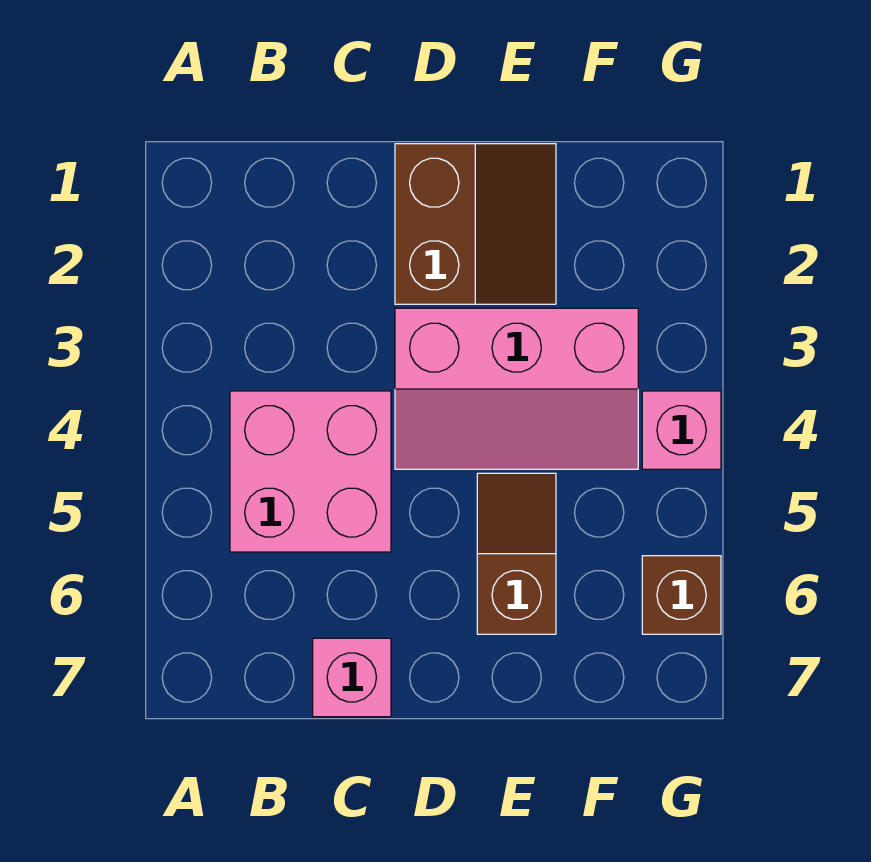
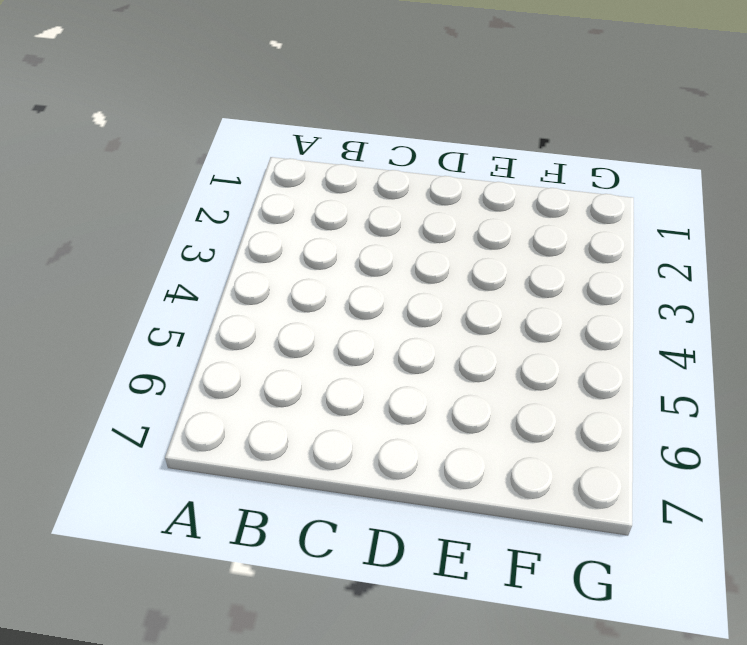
none -> pink 2x2 brick [230,391,391,552]
none -> pink 1x1 brick [313,638,391,717]

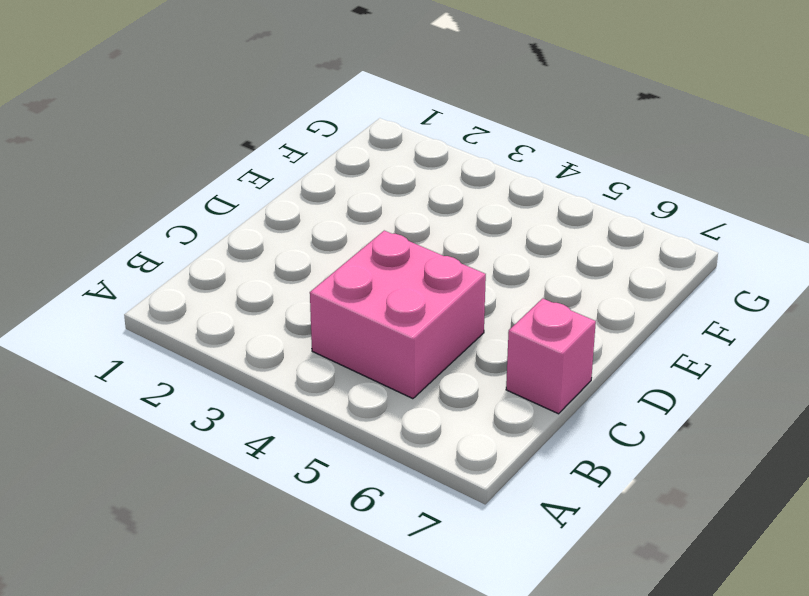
none -> brown 2x2 slope [395,144,556,304]
none -> pink 2x3 slope [395,308,638,469]

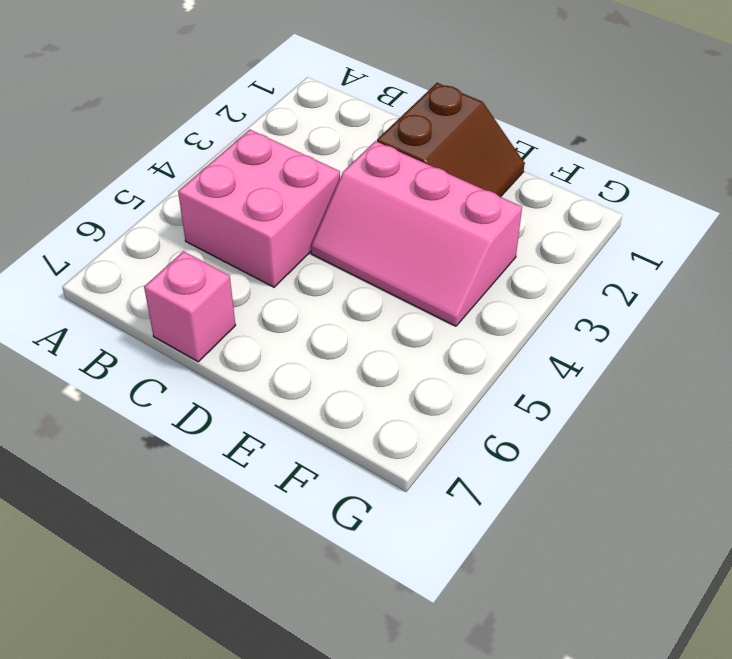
none -> brown 1x2 slope [477,473,556,634]
none -> pink 1x1 brick [642,391,721,469]

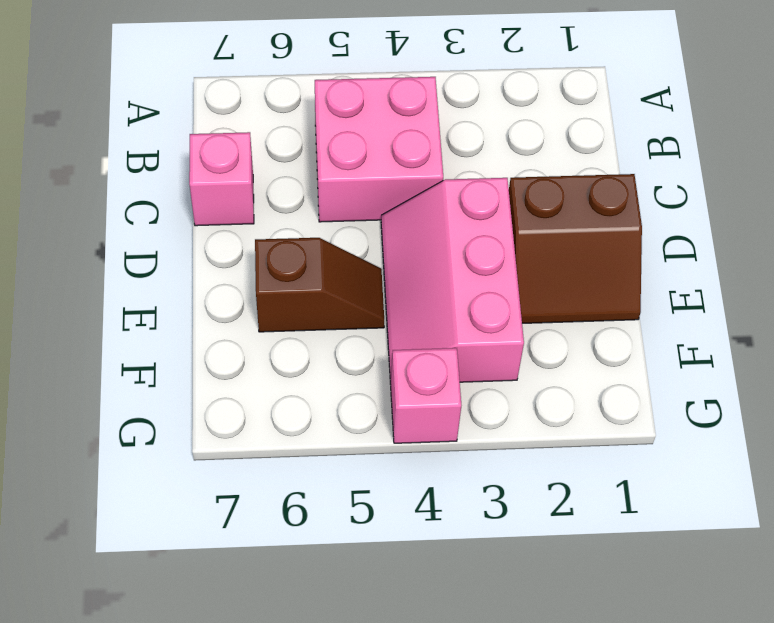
none -> brown 1x1 brick [642,556,721,634]

